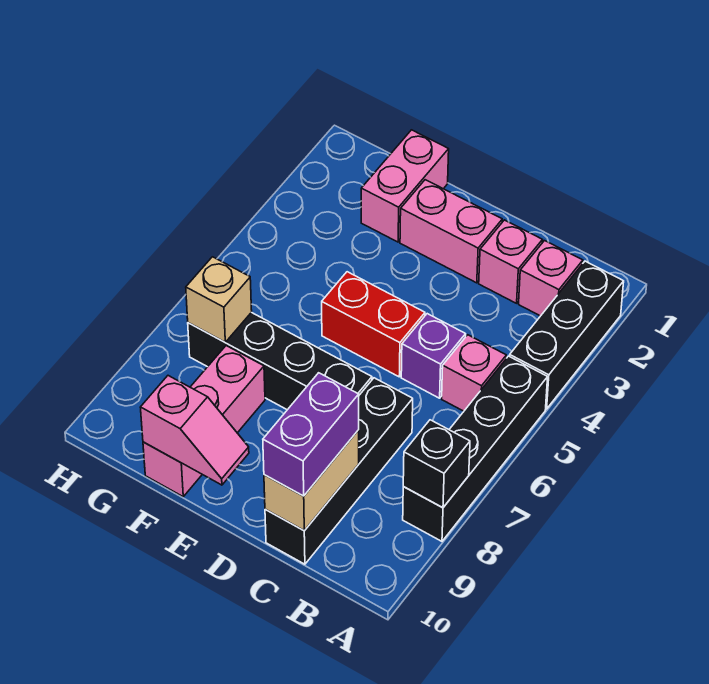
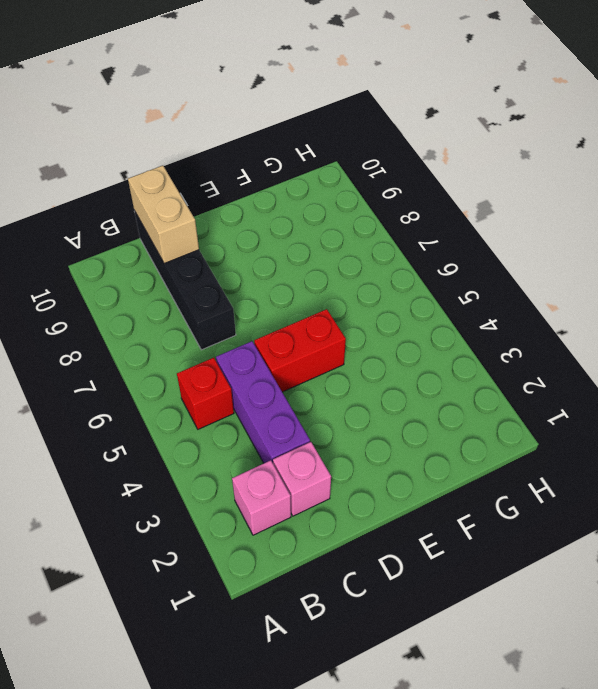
red 1x1 brick [177,358,234,429] -> pink 1x1 brick [442,335,506,411]
purple 1x3 brick [216,341,310,463] -> purple 1x1 brick [401,314,466,398]
none -> black 1x3 brick [510,261,624,409]
none -> black 1x4 brick [403,356,548,541]
none -> pink 1x2 brick [400,180,502,283]

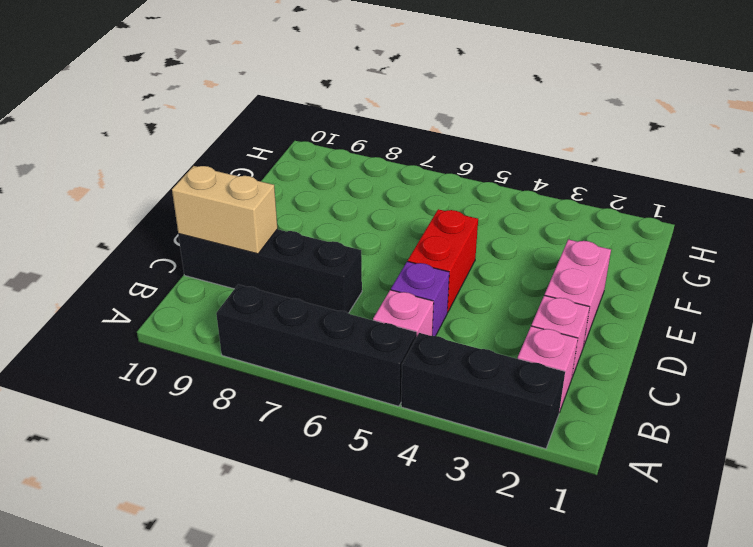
none -> black 1x4 brick [188,312,372,410]
none -> pink 1x2 brick [361,130,449,242]
none -> pink 1x3 brick [143,346,265,496]

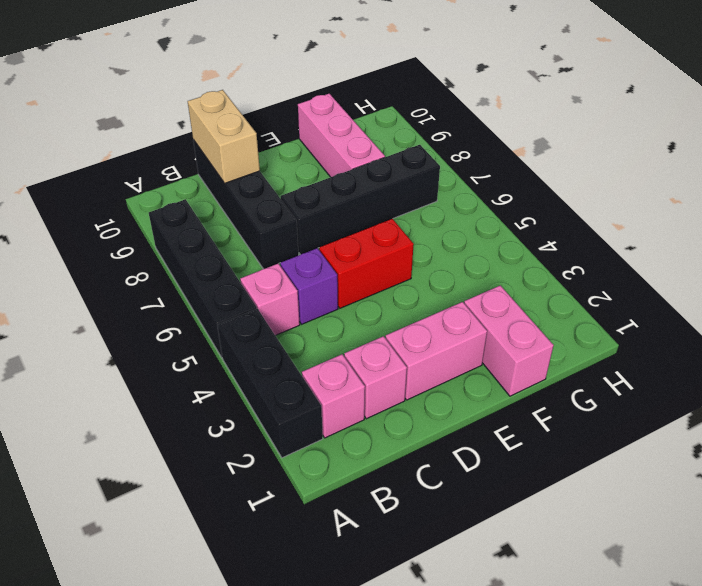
none -> black 1x1 brick [403,420,470,508]
none -> pink 1x2 slope [140,376,249,485]
none -> tan 1x1 brick [186,257,252,342]

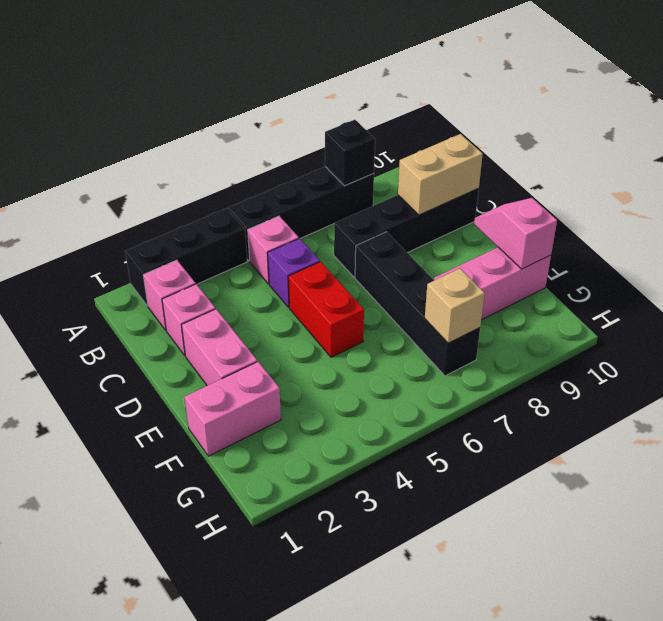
none -> purple 1x2 brick [263,373,359,496]

